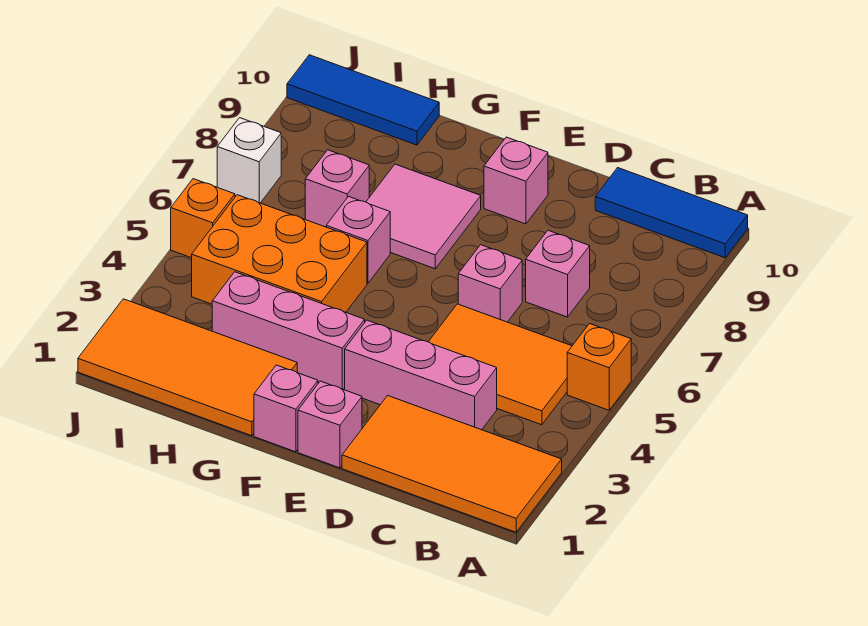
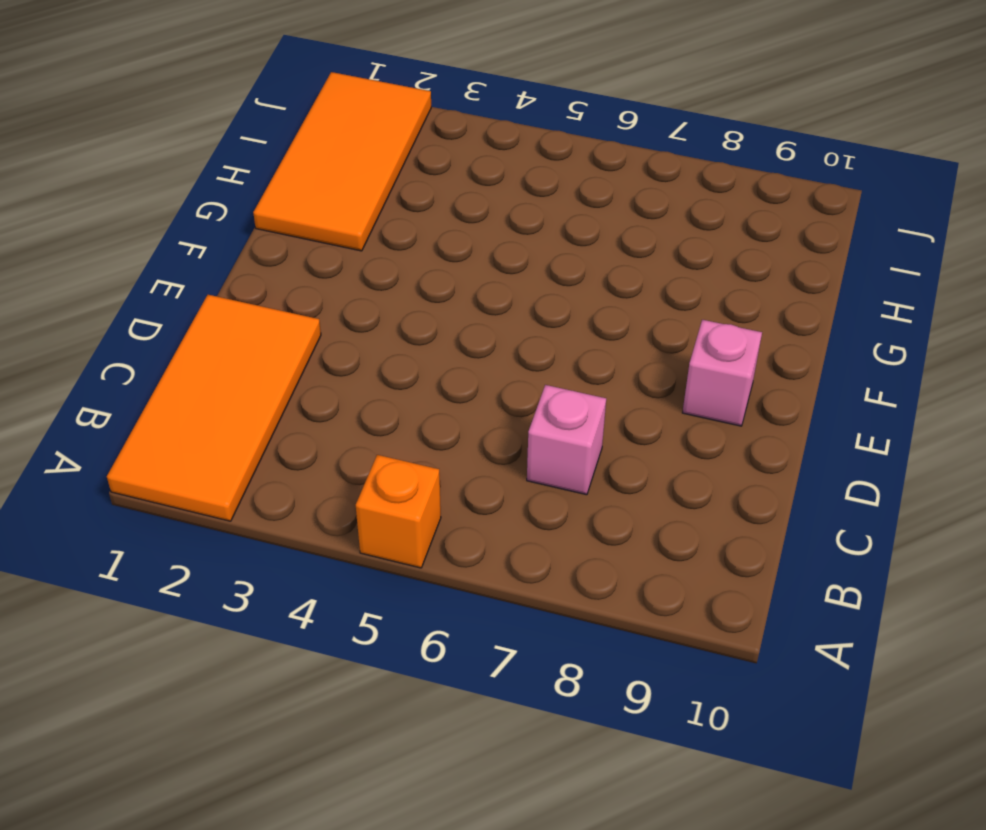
none -> blue 1x3 tile [595,168,748,258]
none -> orange 2x3 tile [429,304,572,425]
none -> pink 1x3 brick [345,320,497,430]

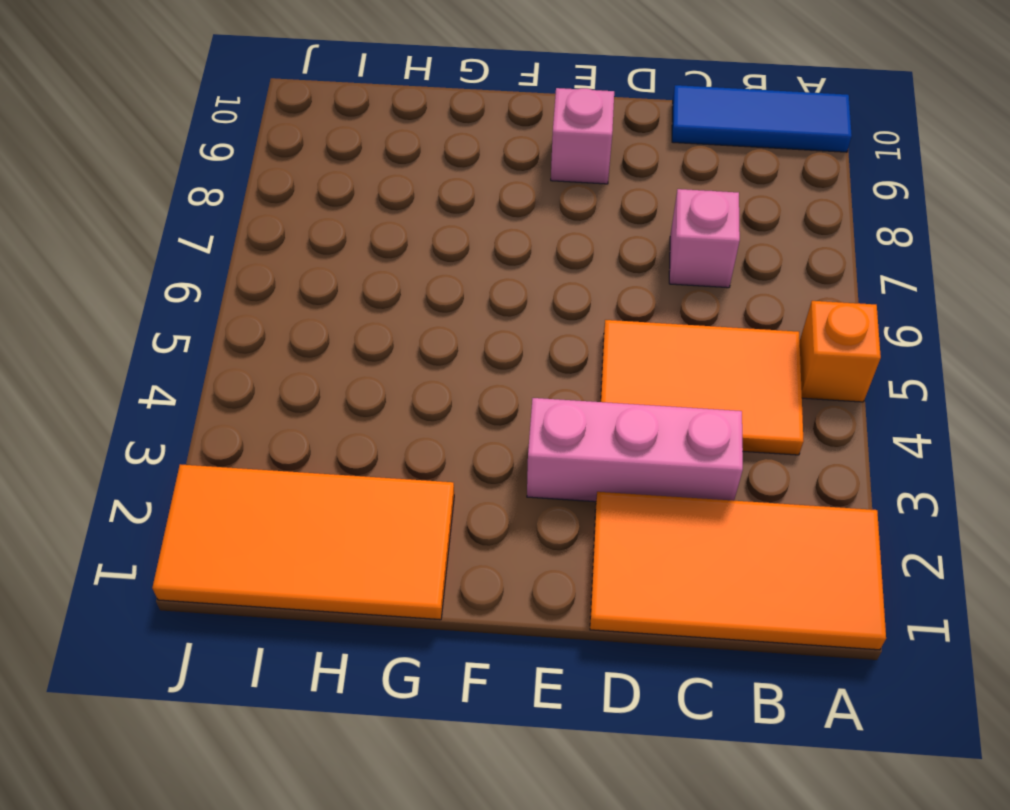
none -> pink 1x1 brick [458,245,522,322]
none -> pink 1x1 brick [298,381,362,468]
none -> pink 1x1 brick [254,365,318,452]

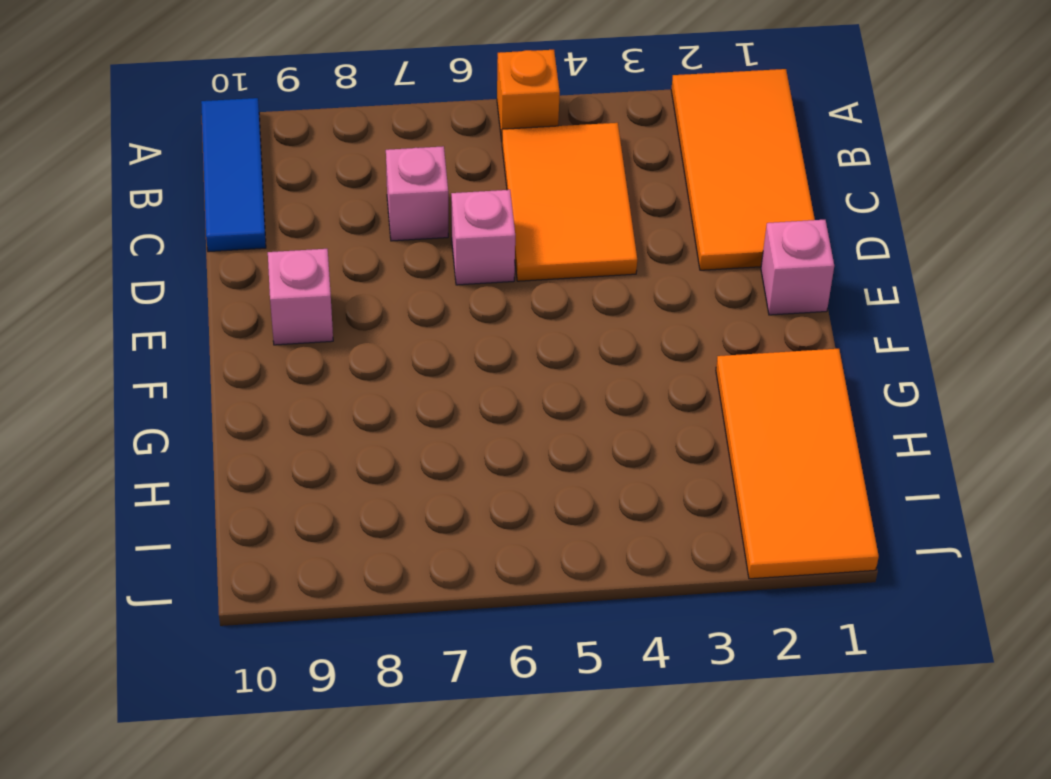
none -> pink 1x3 brick [345,320,497,430]
none -> pink 1x1 brick [254,365,318,452]
none -> pink 1x3 brick [212,272,365,390]

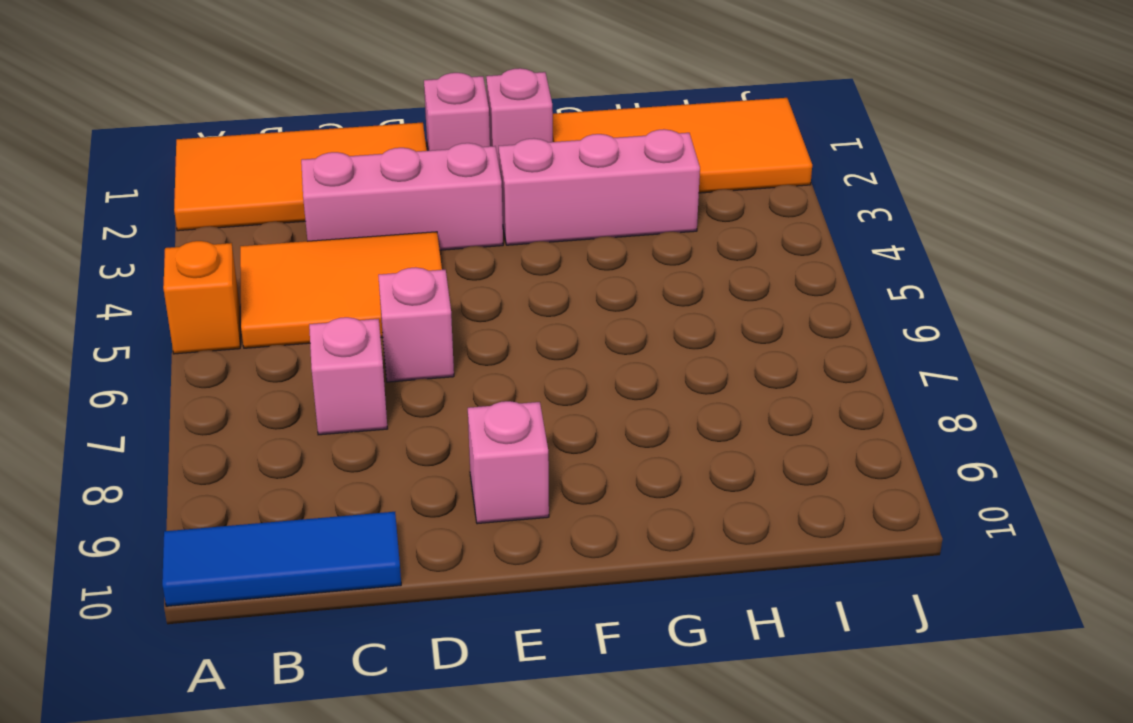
none -> pink 2x2 tile [366,164,481,269]
none -> orange 2x3 brick [192,195,367,312]
none -> pink 1x1 brick [326,197,390,283]

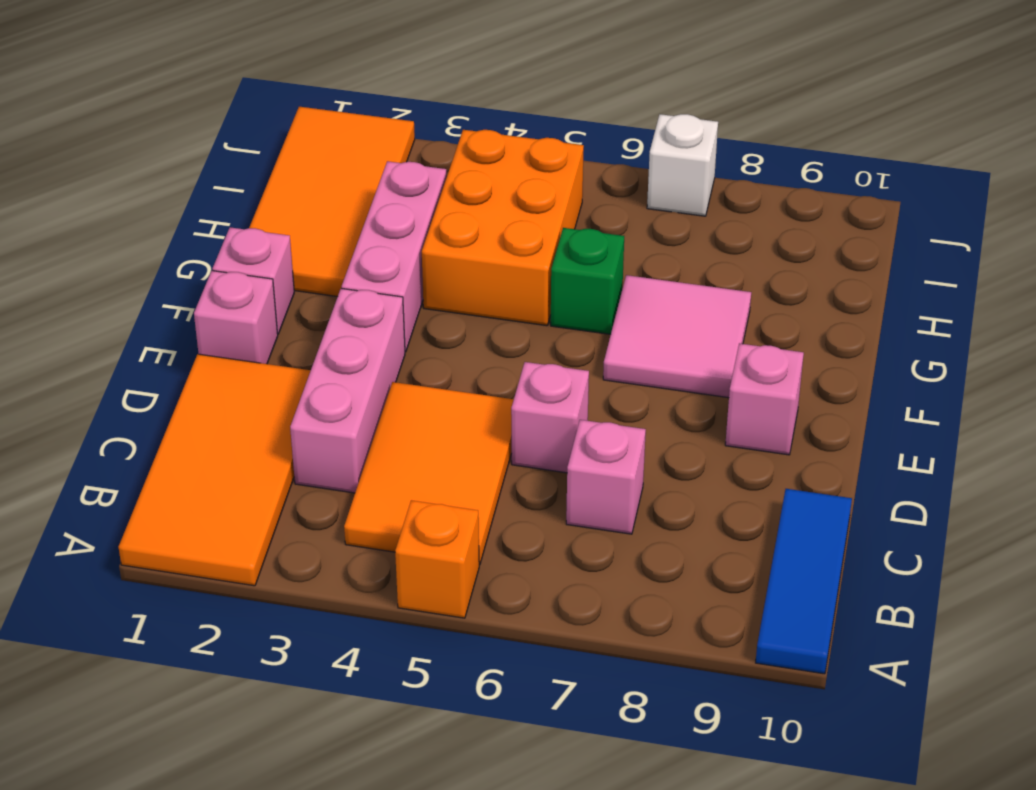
green 1x1 brick [551,228,624,334] -> pink 1x1 brick [326,197,390,283]
none -> pink 1x1 brick [305,150,369,227]
none -> blue 1x3 tile [287,55,439,145]
none -> orange 1x1 brick [171,179,235,258]

